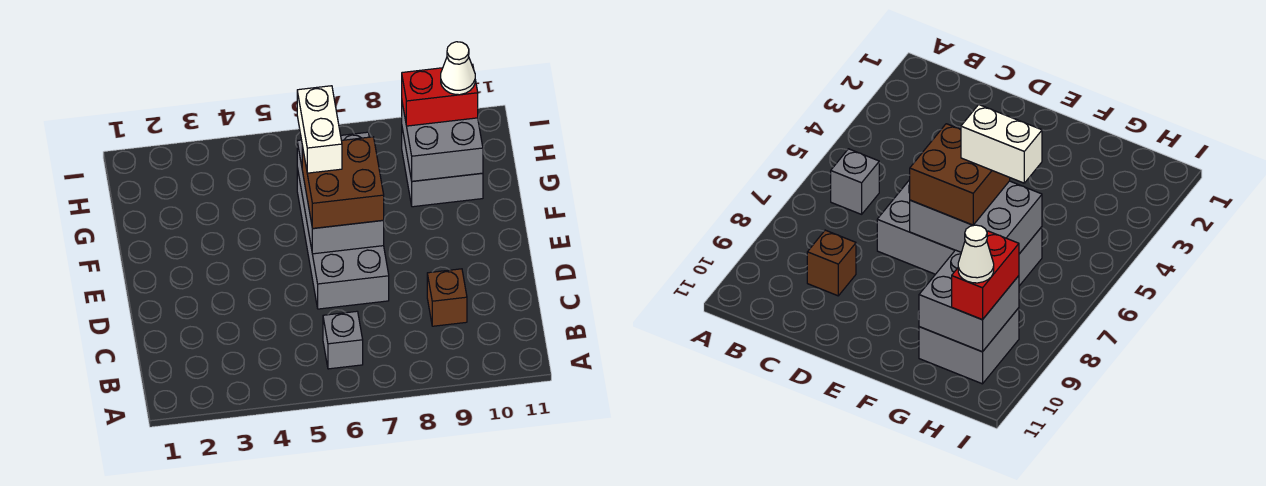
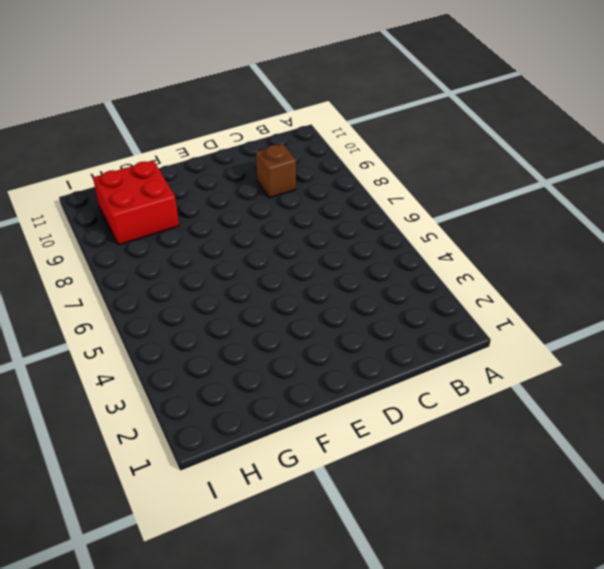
red 2x2 brick [93,160,179,245] -> grey 2x2 brick [402,129,483,207]
none -> grey 1x1 brick [323,311,363,369]
none -> grey 2x4 brick [297,168,389,309]

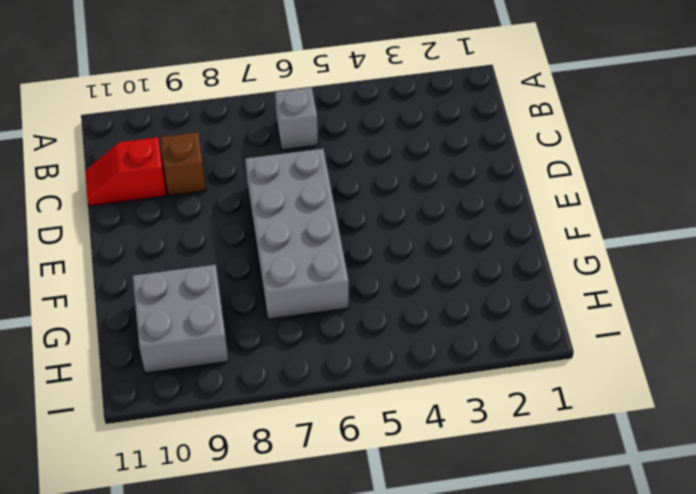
red 1x2 slope [85,137,167,206] -> none
none -> grey 2x3 brick [297,132,384,254]
none -> grey 2x2 brick [402,103,483,181]

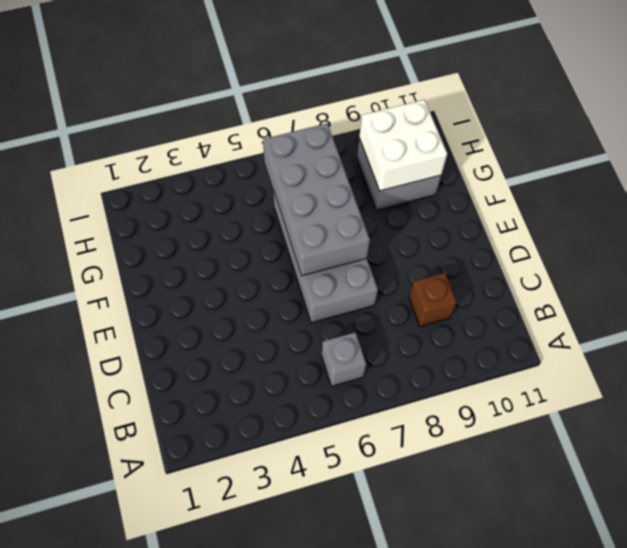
grey 2x4 brick [263,124,370,276] -> grey 2x3 brick [297,132,384,254]
white 2x2 brick [359,100,447,191] -> grey 2x2 brick [402,103,483,181]
none -> brown 2x2 brick [302,137,384,228]
none -> red 1x2 brick [402,64,478,126]

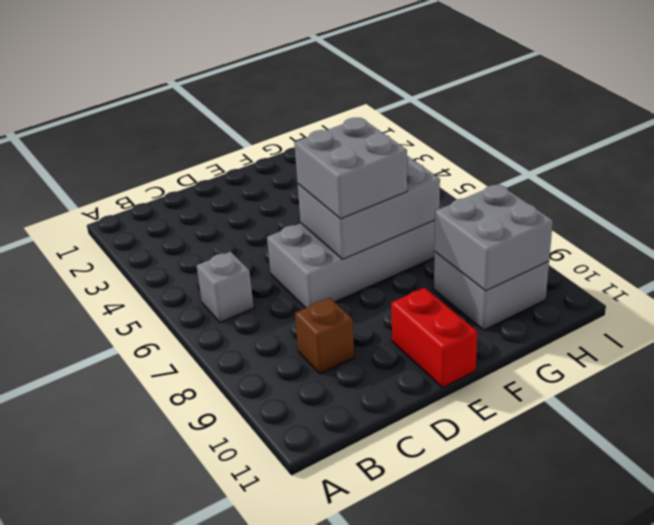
grey 2x2 brick [294,118,407,219] -> brown 2x2 brick [302,137,384,228]
red 1x2 brick [391,288,477,387] -> red 1x2 brick moved to [402,64,478,126]
none -> white 1x2 brick [297,86,342,173]
none -> white 1x1 cone [441,42,475,95]

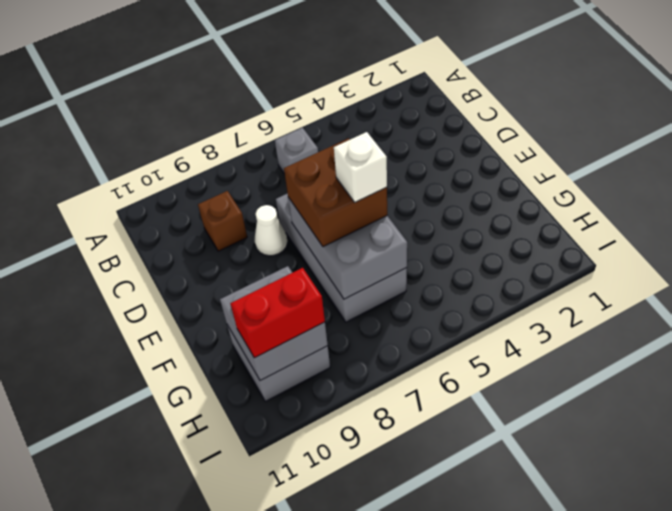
white 1x1 cone [254,205,287,256] -> white 1x1 cone moved to [441,42,475,95]
white 1x1 brick [334,132,387,202] -> white 1x2 brick [297,86,342,173]

